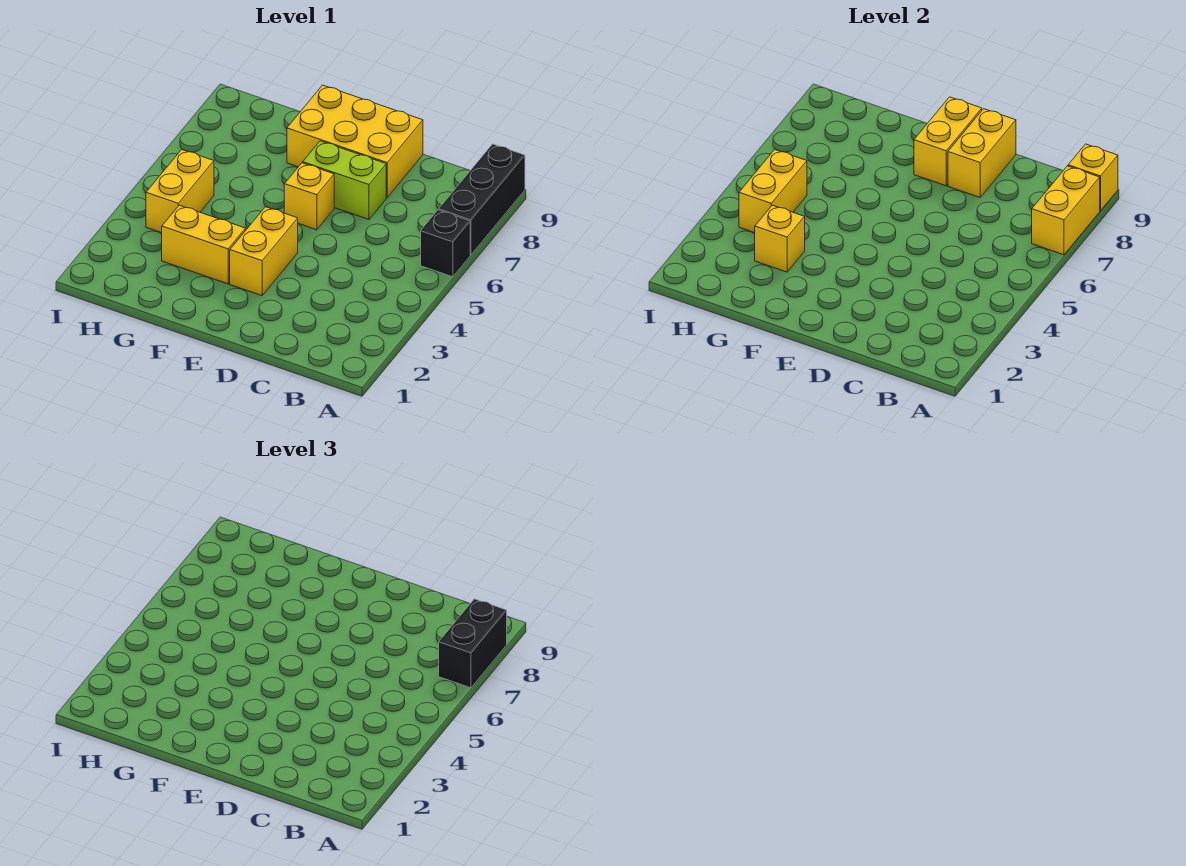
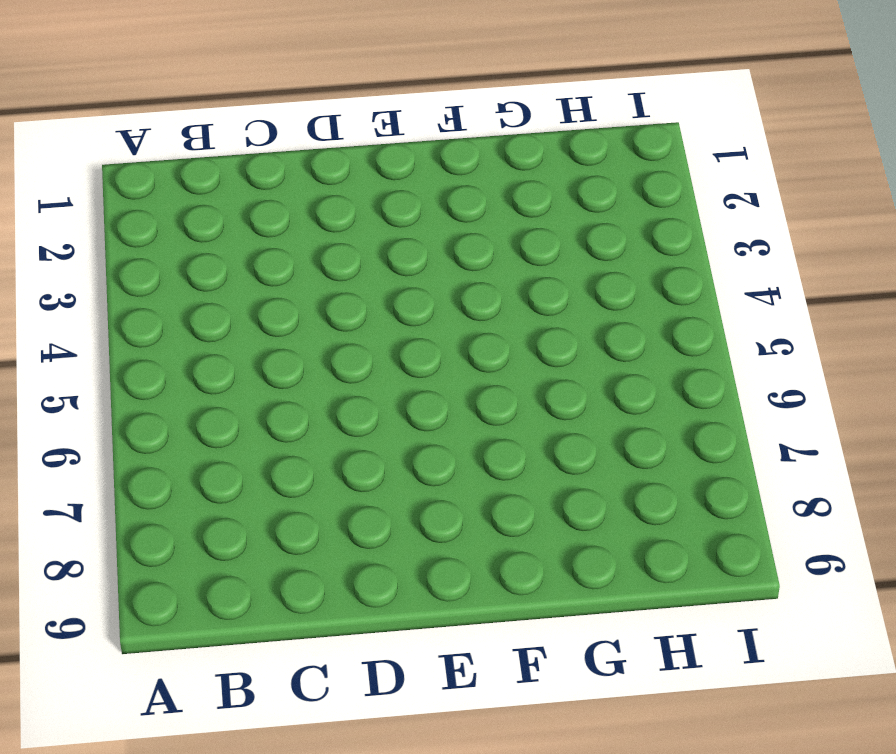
none -> black 1x1 brick [421,210,470,277]
none -> black 1x3 brick [439,144,525,255]
none -> lime 1x2 brick [303,141,386,219]

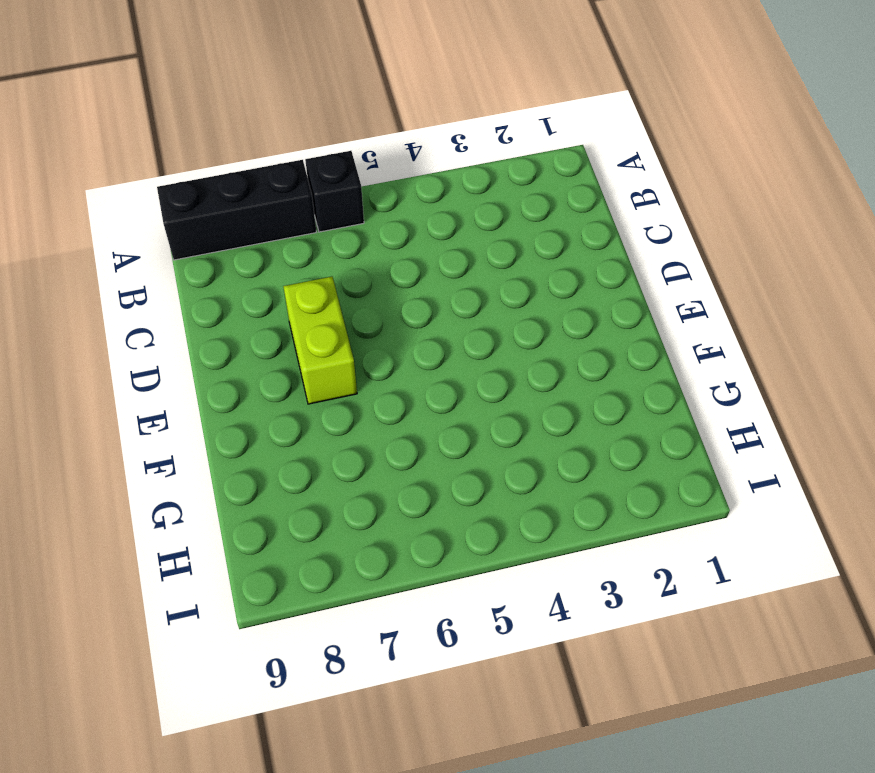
none -> yellow 2x3 brick [287,85,423,197]
none -> yellow 1x2 brick [230,207,298,296]
none -> yellow 1x1 brick [284,163,334,230]

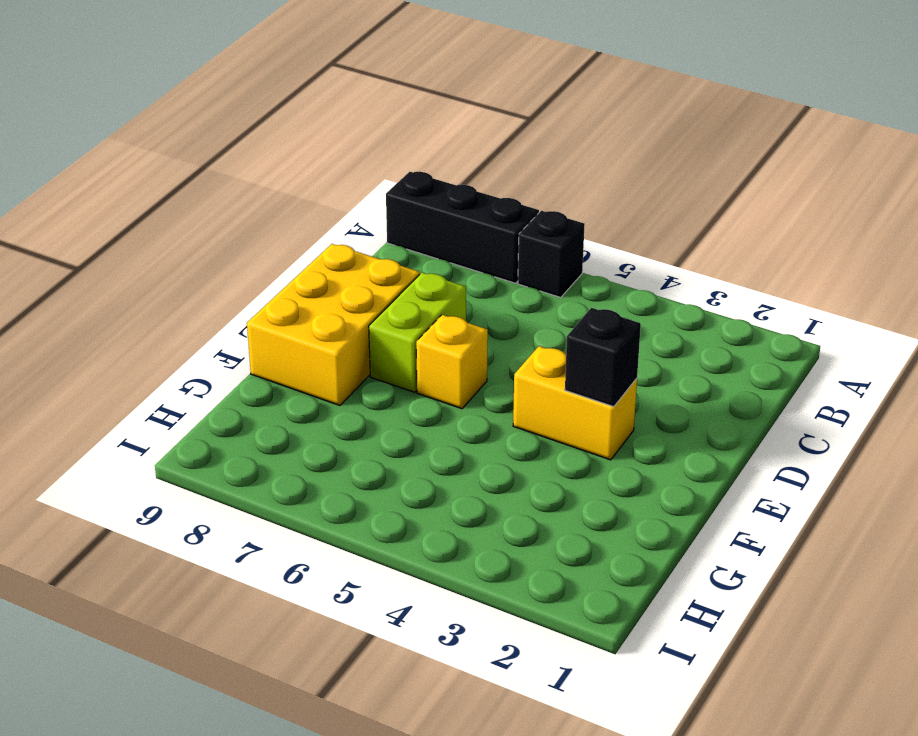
black 1x1 brick [565,308,641,407] -> none
none -> yellow 1x2 brick [162,205,246,284]
none -> yellow 1x2 brick [146,150,214,233]
none -> yellow 1x2 brick [1032,166,1100,255]

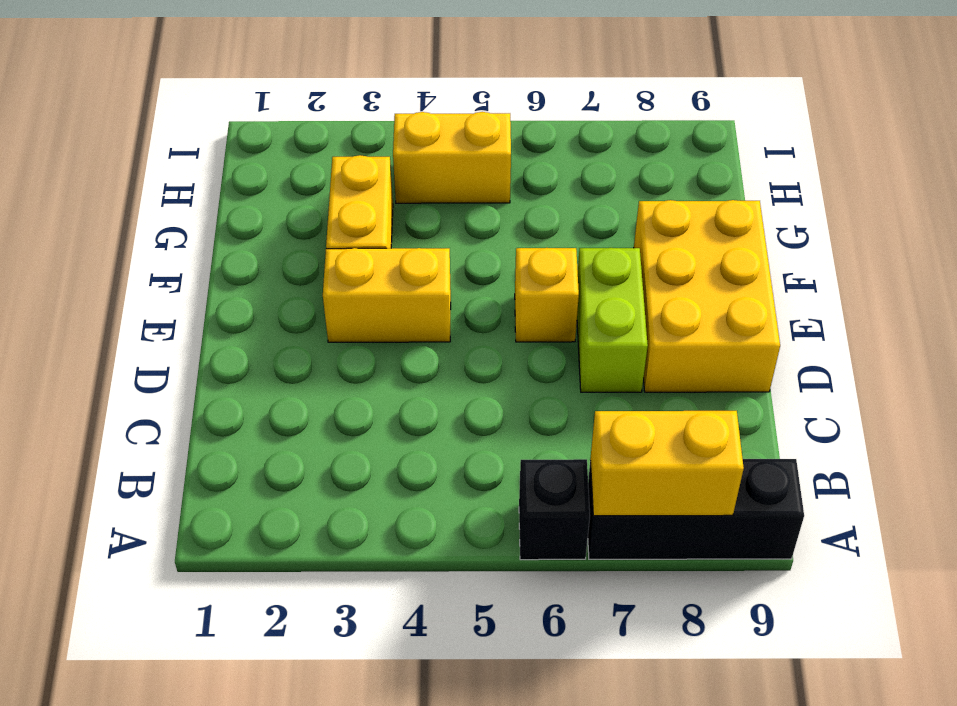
none -> yellow 1x1 brick [1068,144,1118,211]
none -> yellow 1x2 brick [948,109,1016,197]
none -> yellow 1x2 brick [914,97,982,186]

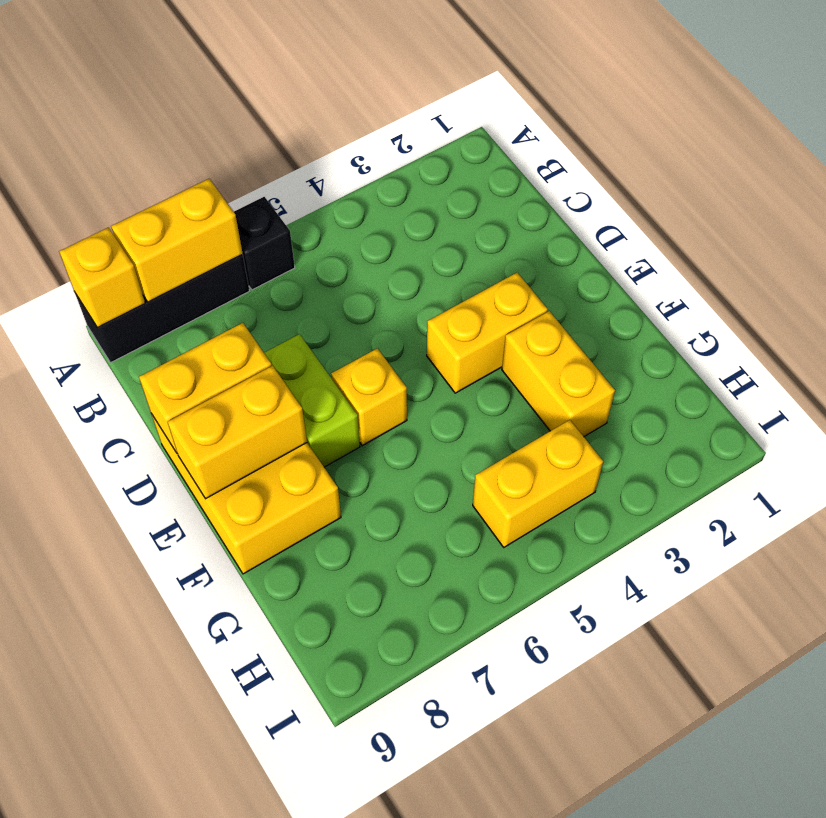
none -> yellow 1x1 brick [755,205,805,272]
none -> yellow 1x2 brick [739,150,807,233]
none -> black 1x2 brick [439,599,507,688]

